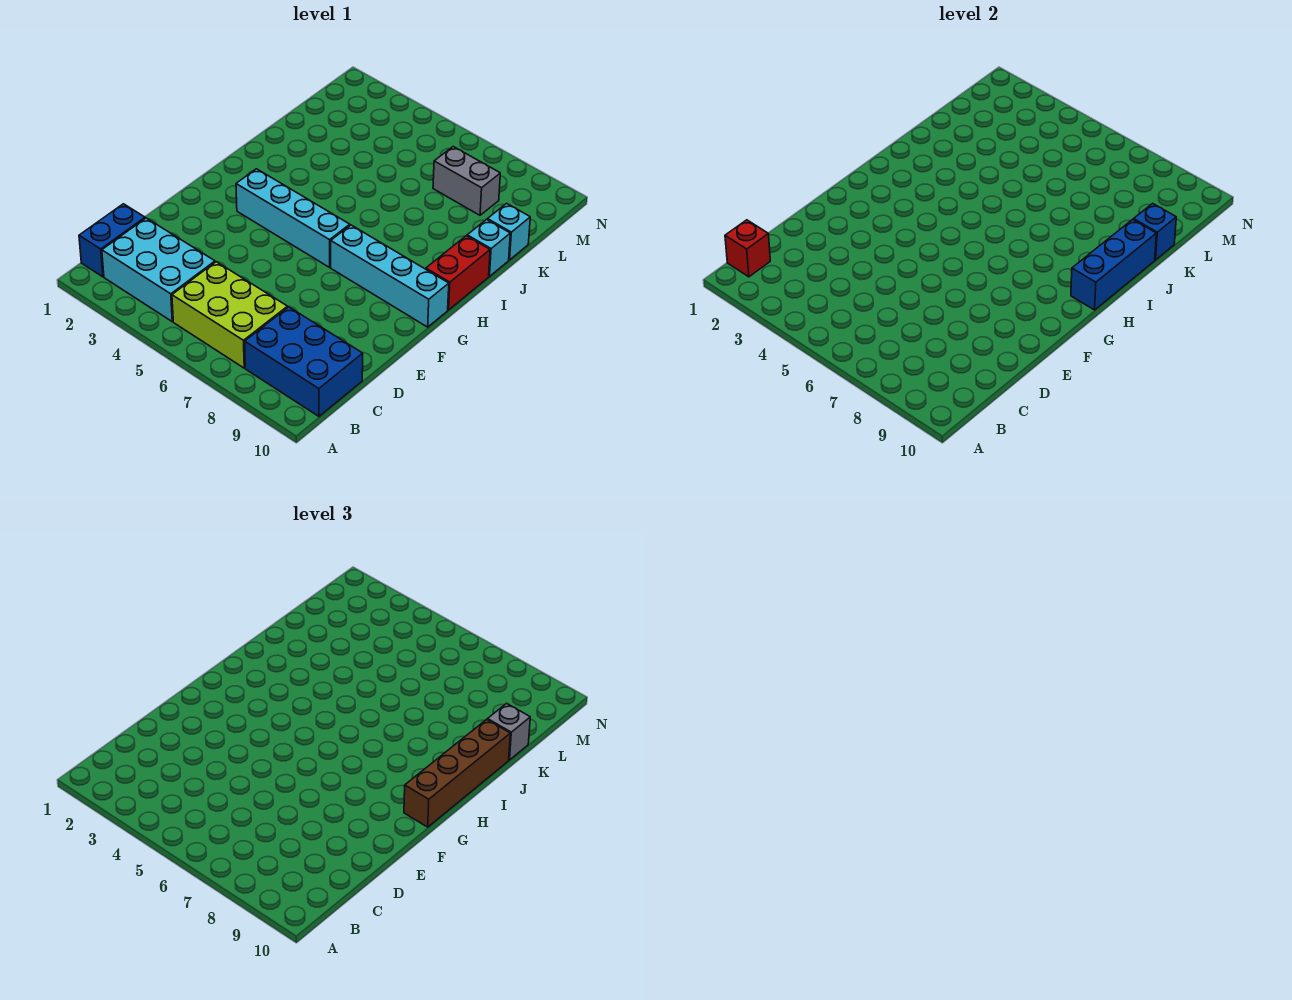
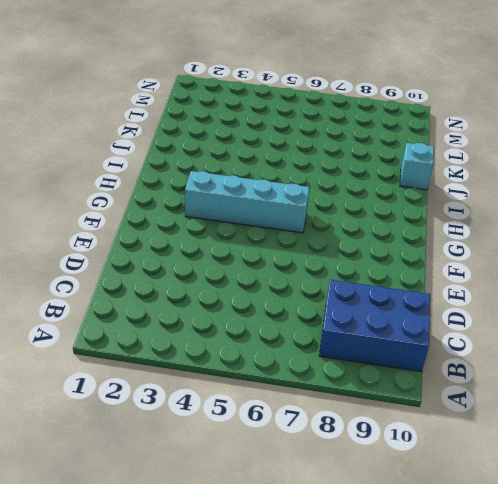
none -> blue 1x2 brick [79,204,145,277]
none -> cyan 2x3 brick [102,218,215,322]
none -> lime 2x3 brick [172,262,288,368]

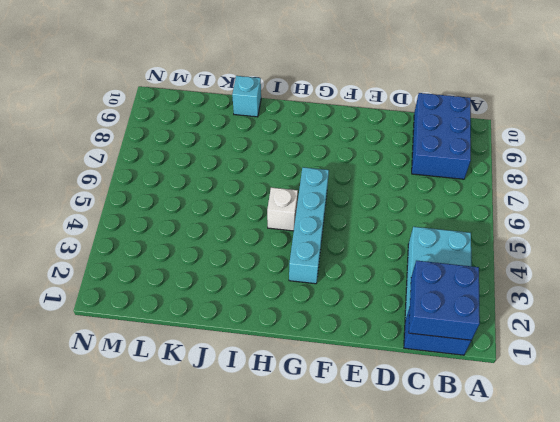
blue 2x2 brick [409,261,480,340] -> red 1x1 brick [725,220,770,277]
white 1x1 brick [267,187,298,231] -> none
none -> lime 2x3 brick [172,262,288,368]
none -> cyan 1x4 brick [331,225,449,327]
none -> red 1x2 brick [426,236,490,310]

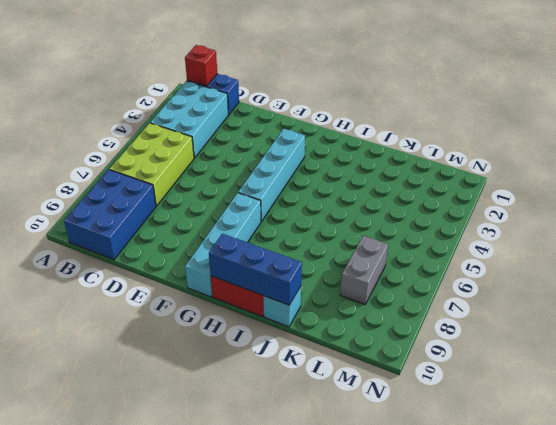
none -> cyan 1x1 brick [487,203,530,260]
none -> blue 1x1 brick [1133,203,1176,260]
none -> brown 1x4 brick [404,720,510,827]

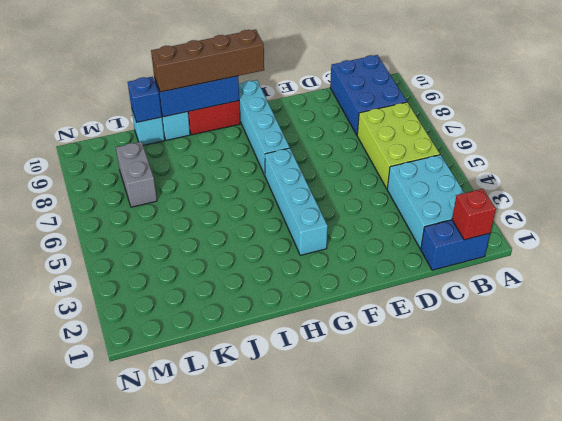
none -> grey 1x1 brick [487,703,530,760]

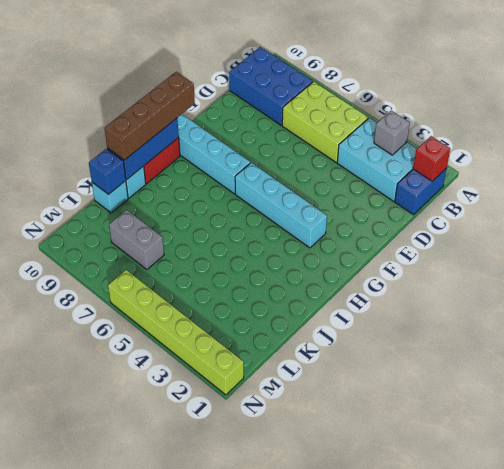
grey 1x1 brick [374,111,410,155] -> grey 1x1 brick moved to [487,703,530,760]
lime 1x6 brick [108,270,244,395] -> none

